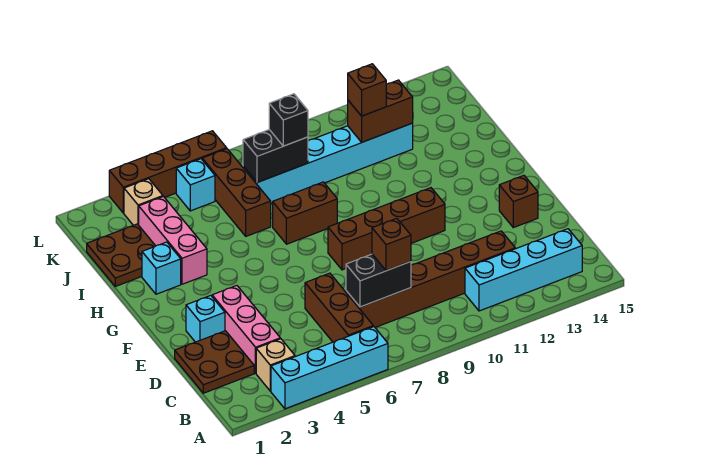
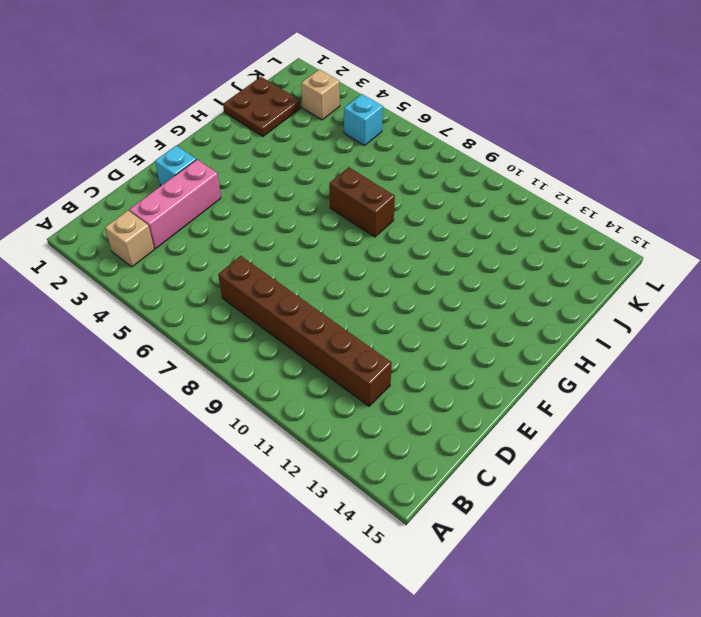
none -> cyan 1x4 brick [271,327,388,409]
none -> brown 1x3 brick [305,273,373,342]
none -> cyan 1x4 brick [465,229,582,311]

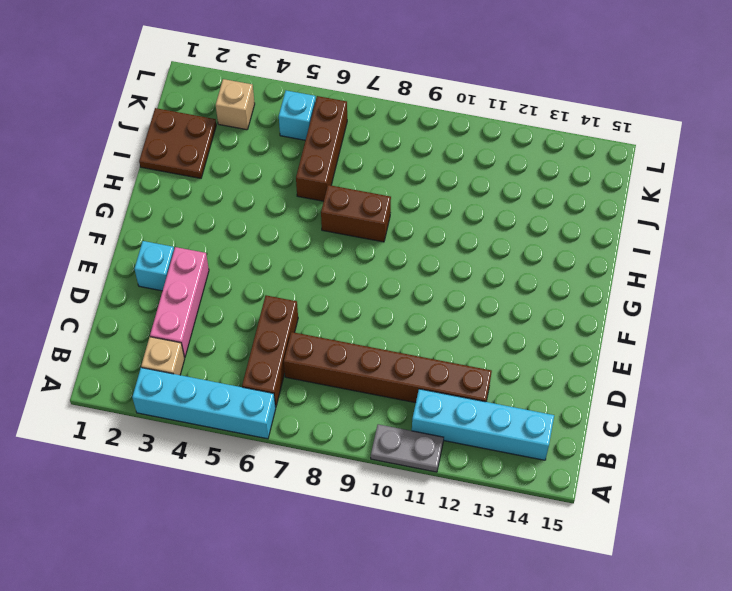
grey 1x2 plate [371,424,444,472] -> none
none -> brown 2x2 plate [175,331,254,393]
none -> brown 1x1 brick [499,175,538,228]
none -> brown 1x4 brick [328,188,445,270]

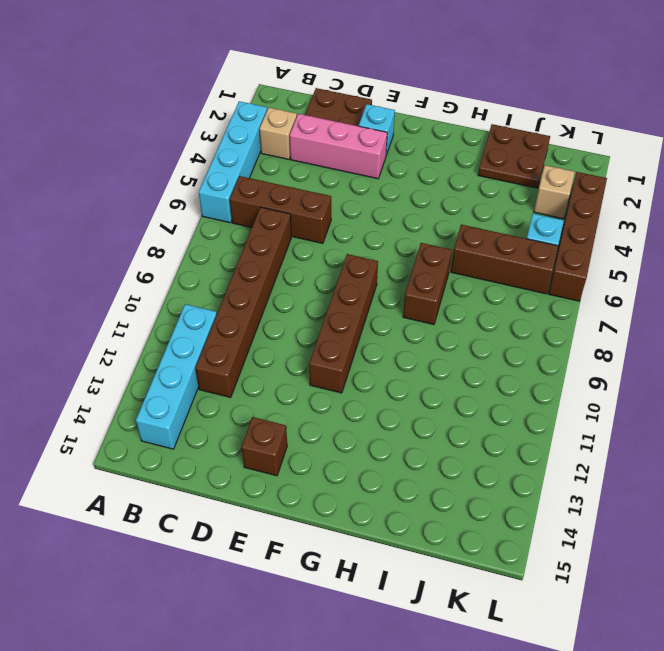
none -> cyan 1x1 brick [142,242,181,294]
none -> pink 1x3 brick [139,197,207,284]
none -> cyan 1x6 brick [243,123,413,203]

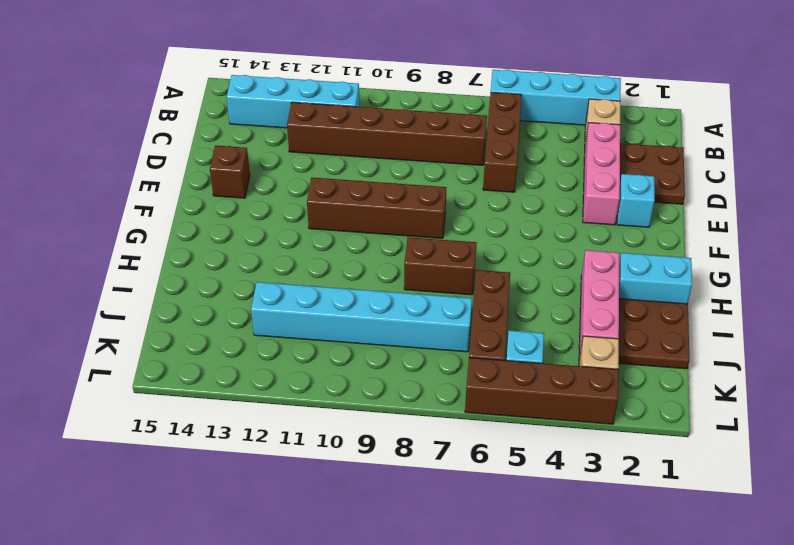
cyan 1x2 brick [619,253,692,304] -> cyan 1x1 brick [142,242,181,294]
none -> black 1x2 brick [346,254,411,307]
none -> black 1x2 brick [243,130,308,183]
none -> brown 1x2 brick [348,80,413,142]

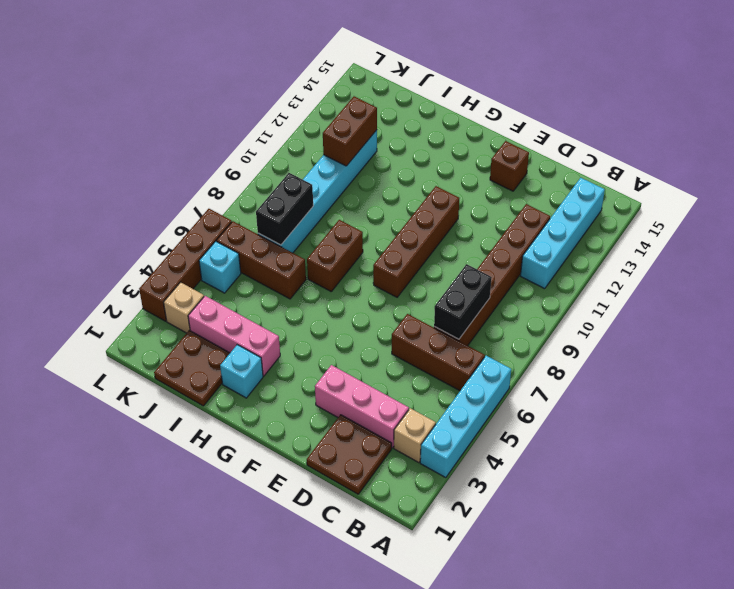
none -> cyan 1x1 brick [186,295,225,342]
none -> brown 1x1 brick [372,218,411,271]
none -> black 1x1 brick [269,94,308,146]

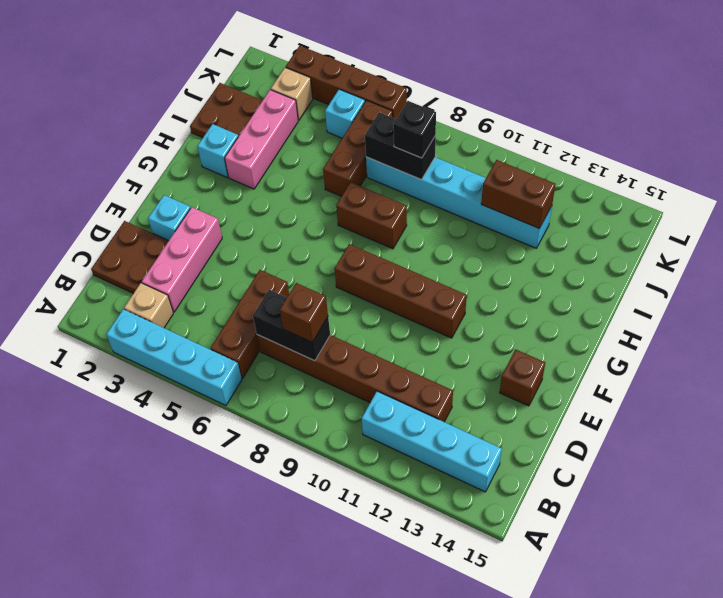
none -> brown 1x1 brick [348,64,386,116]

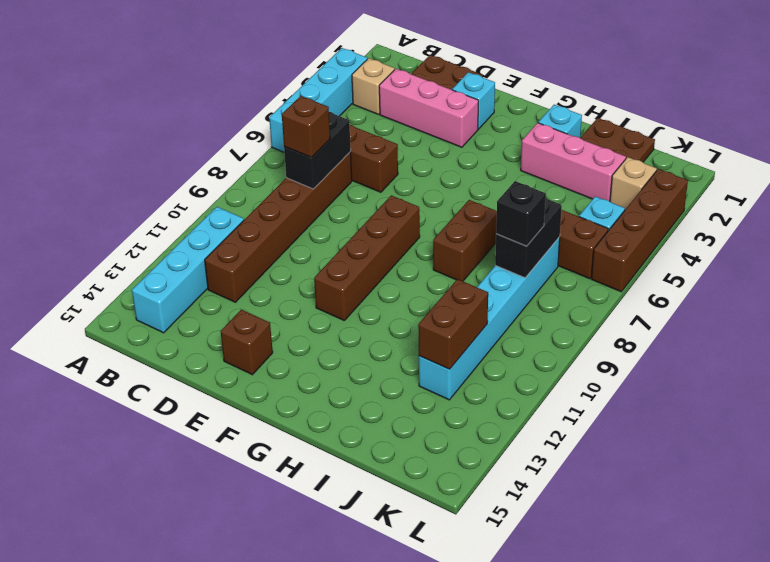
none -> brown 1x1 brick [348,64,386,116]

